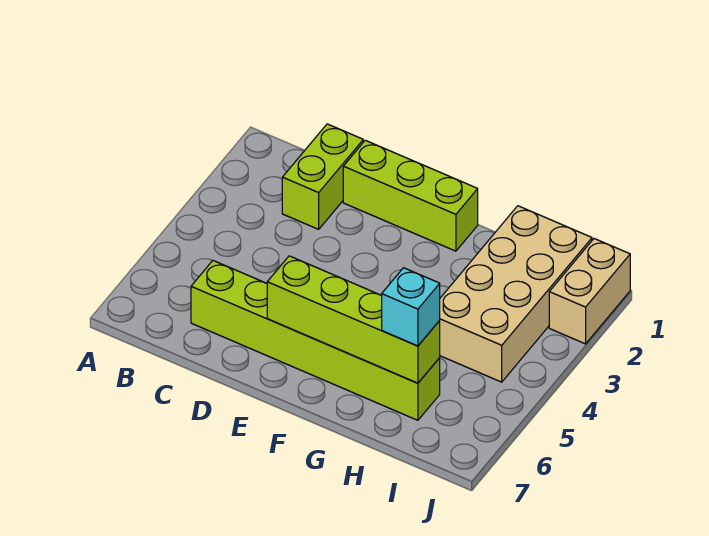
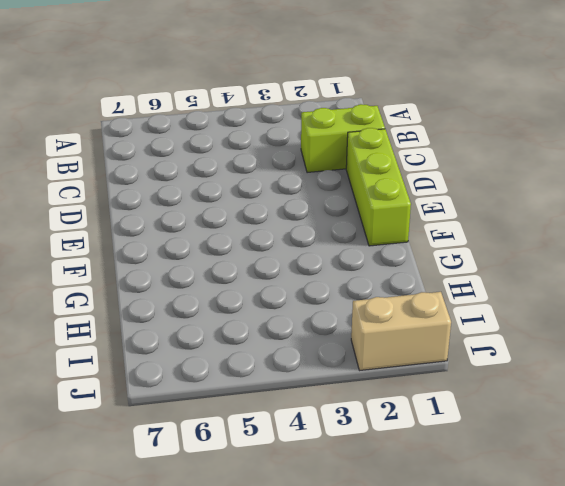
none -> lime 1x6 brick [191,261,440,420]
none -> tan 2x4 brick [439,206,592,382]

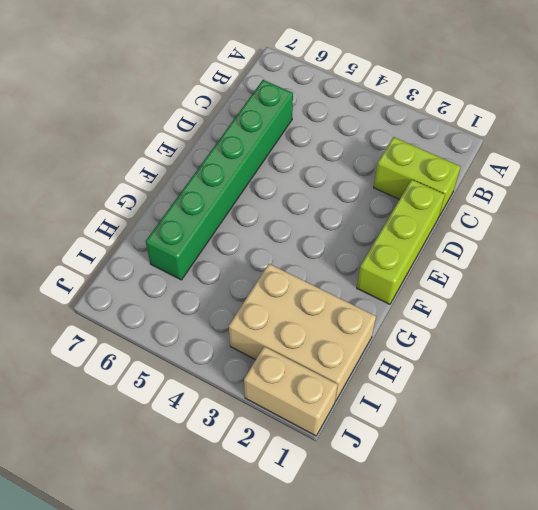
green 1x6 brick [146,80,293,280] -> lime 1x6 brick [191,261,440,420]
tan 2x3 brick [229,264,376,401] -> tan 2x4 brick [439,206,592,382]
none -> lime 1x4 brick [267,256,440,383]
none -> cyan 1x1 brick [381,268,440,346]

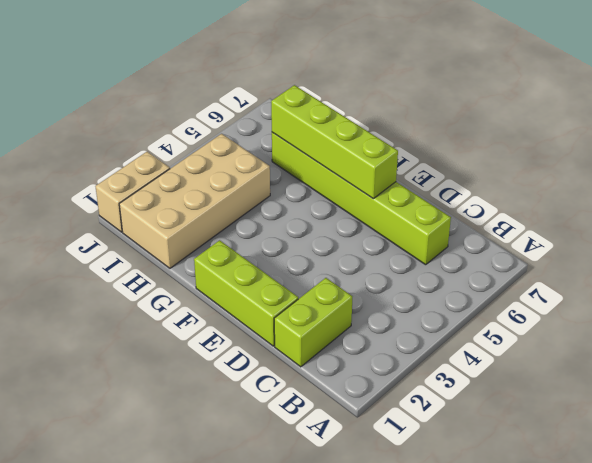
none -> cyan 1x1 brick [381,268,440,346]

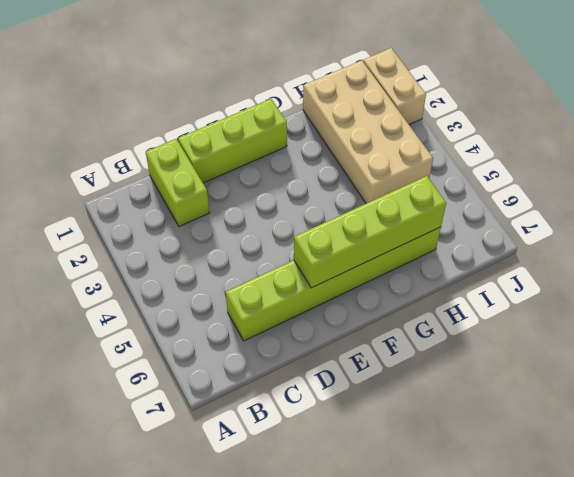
none -> cyan 1x1 brick [381,268,440,346]

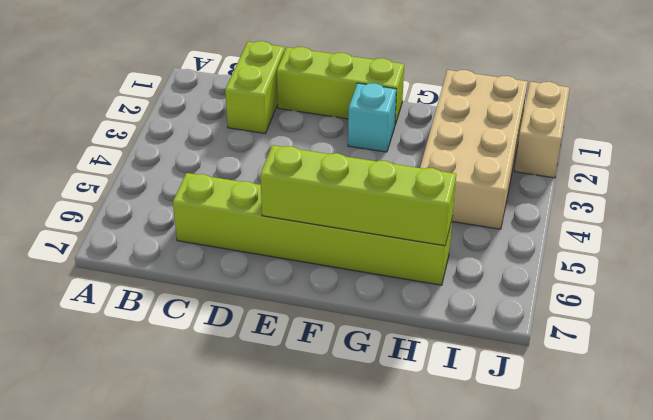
cyan 1x1 brick [348,83,396,152] -> cyan 1x1 brick moved to [381,268,440,346]

